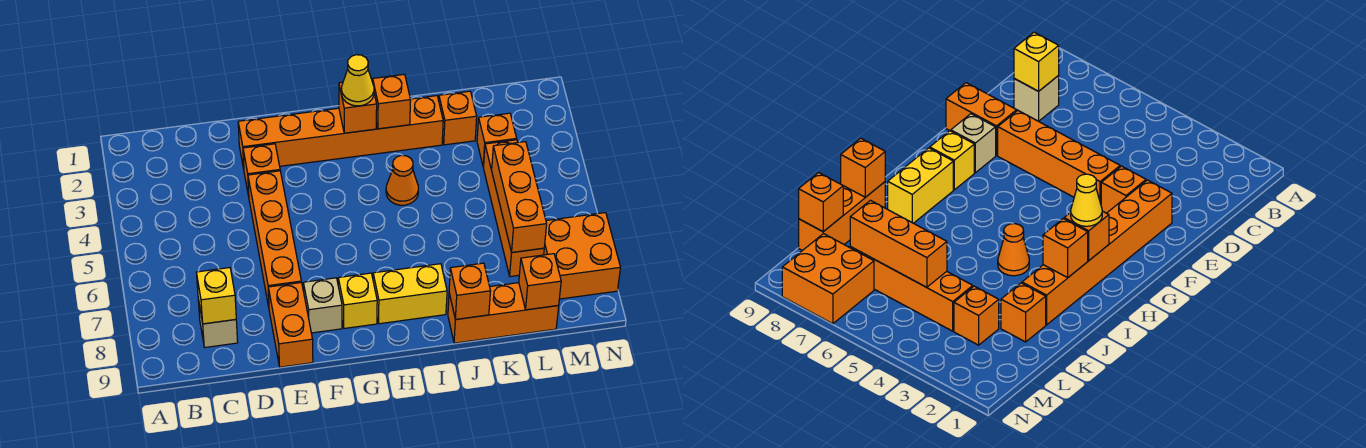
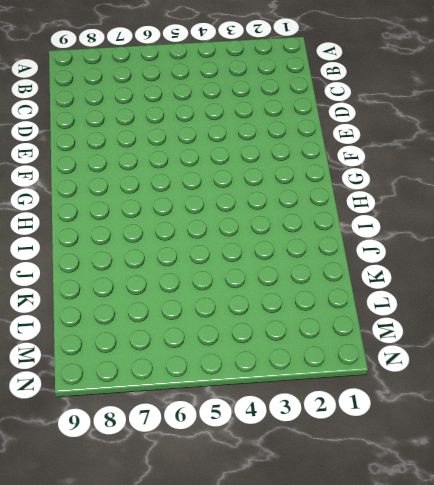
none -> tan 1x1 brick [198,299,238,347]
none -> orange 1x6 brick [238,96,443,169]
none -> orange 1x1 brick [243,144,280,196]

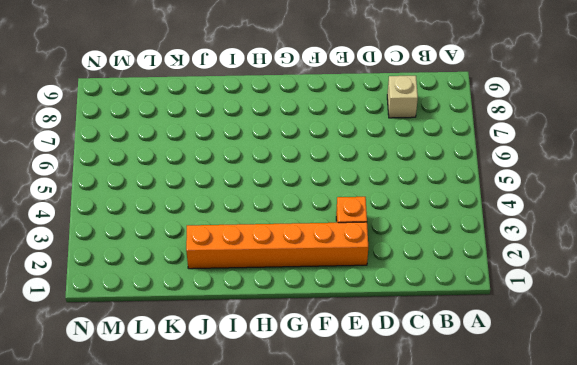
none -> orange 1x4 brick [248,171,301,307]
none -> orange 1x2 brick [268,283,313,367]
none -> tan 1x1 brick [303,278,342,333]

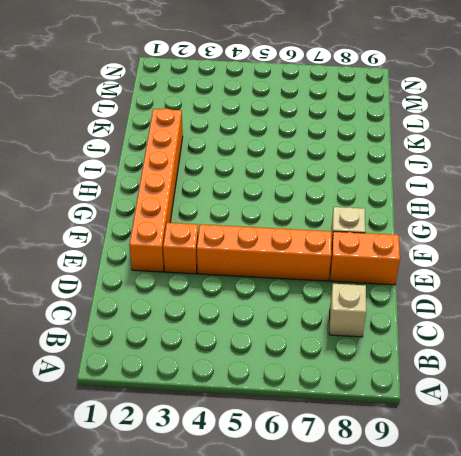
none -> yellow 1x1 brick [338,273,377,328]
none -> yellow 1x2 brick [373,264,447,324]
none -> orange 1x1 cone [386,155,418,205]

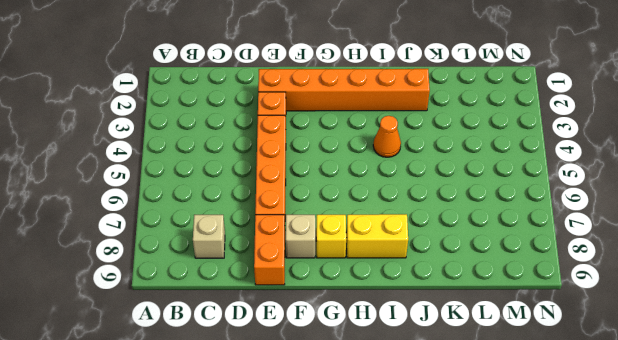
none -> orange 1x3 brick [448,283,559,343]
none -> orange 1x1 brick [439,91,477,145]
none -> orange 1x1 brick [477,113,517,167]

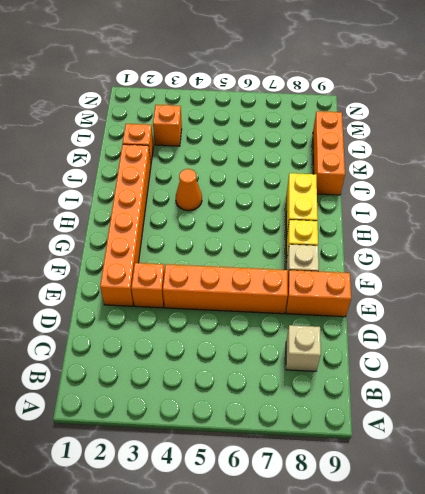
none -> orange 1x4 brick [484,140,544,277]
none -> orange 2x2 brick [544,213,621,299]
none -> yellow 1x1 brick [196,268,236,324]

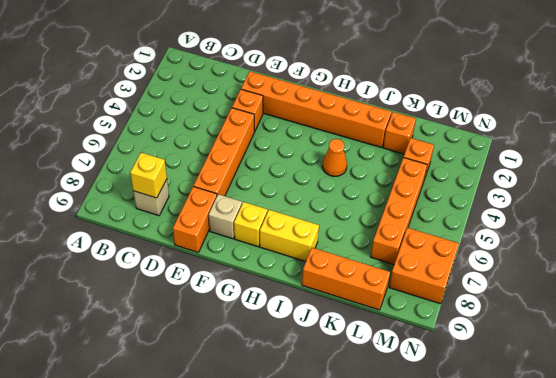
none -> orange 1x1 brick [339,82,377,133]
none -> orange 1x1 brick [373,74,411,129]
none -> orange 1x1 brick [449,263,490,319]

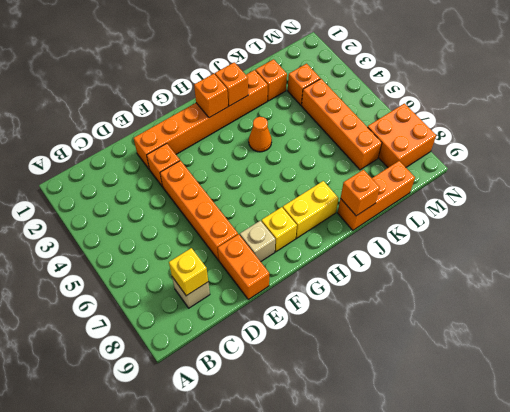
none -> orange 1x3 brick [492,142,547,252]
none -> orange 1x1 brick [519,254,561,310]
none -> yellow 1x1 cone [342,55,374,106]

